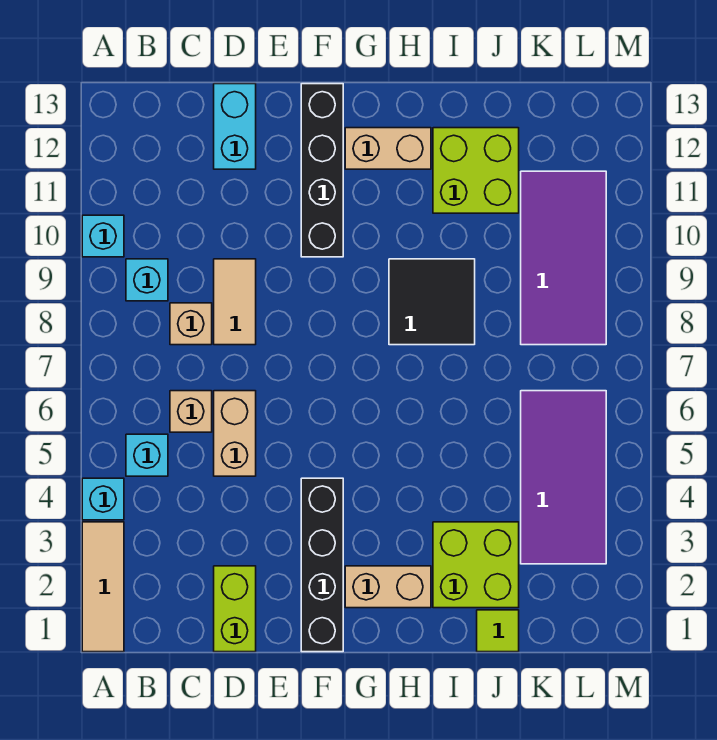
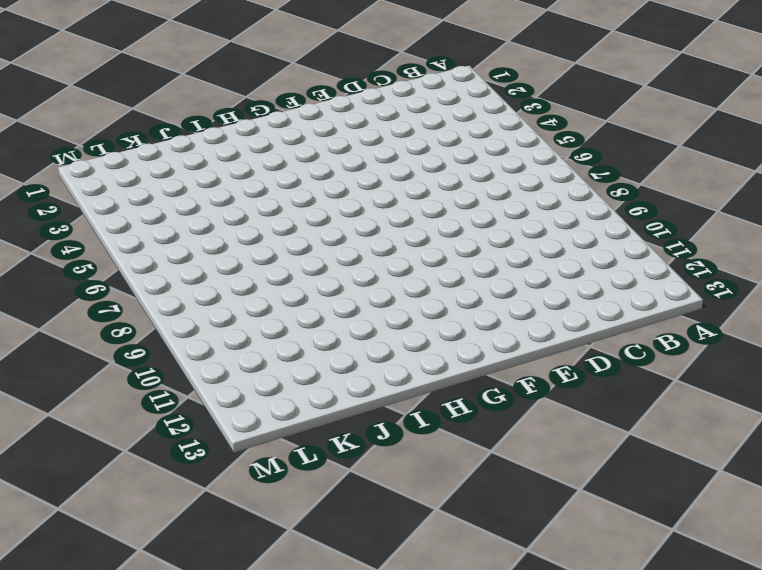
none -> tan 1x3 tile [82,522,124,652]
none -> cyan 1x1 brick [82,478,124,520]
none -> cyan 1x1 brick [82,215,124,257]

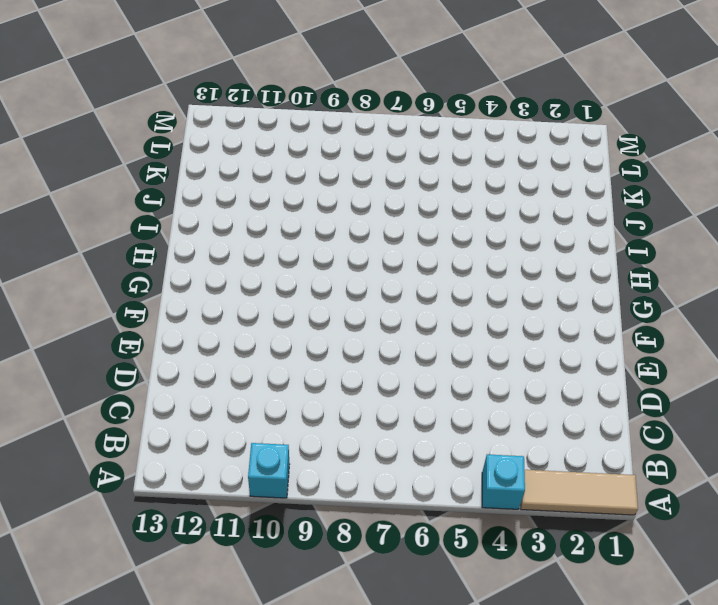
none -> cyan 1x1 brick [126,434,168,476]
none -> cyan 1x1 brick [126,259,168,301]
none -> tan 1x1 brick [170,391,212,432]

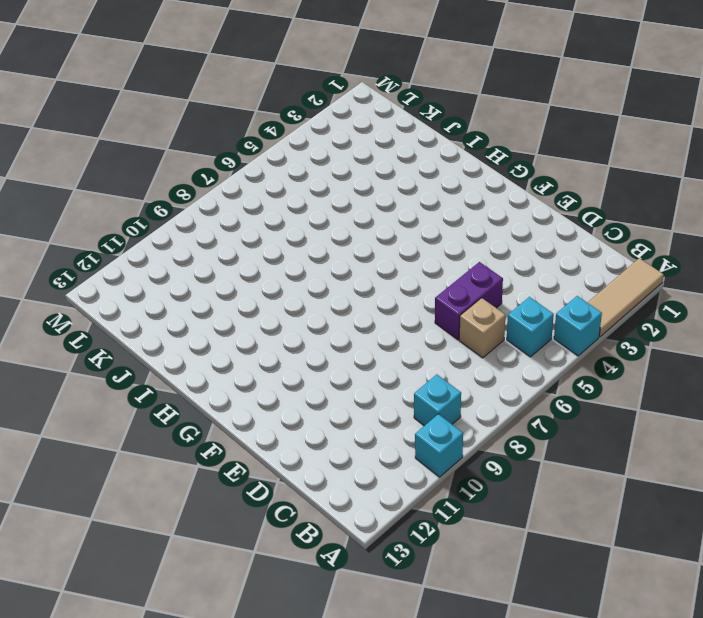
purple 1x2 brick [435,262,503,340] -> tan 1x2 brick [214,391,256,476]
none -> tan 1x1 brick [170,303,212,345]
none -> lime 1x2 brick [214,566,256,652]
none -> tan 1x2 tile [214,259,256,345]

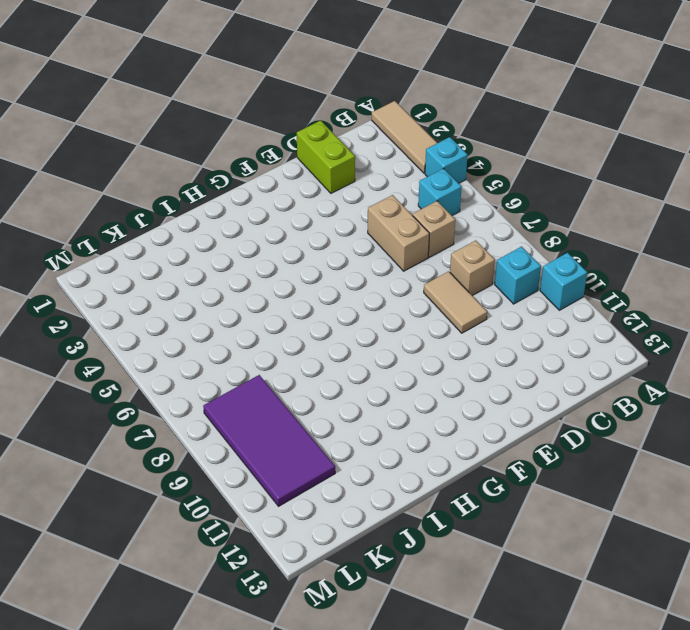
none -> cyan 1x2 brick [214,84,256,169]
none -> black 1x4 brick [301,478,343,652]
none -> black 1x4 brick [301,84,343,257]

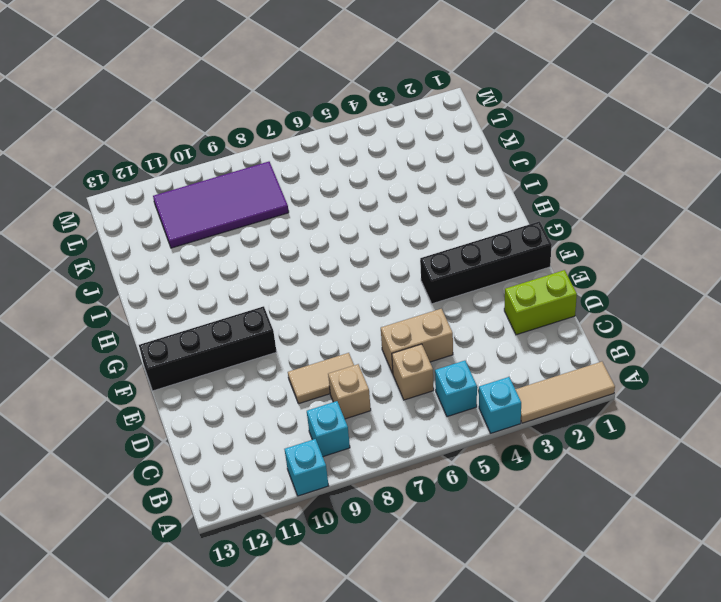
none -> cyan 1x2 brick [214,84,256,169]
none -> tan 1x2 brick [345,566,431,608]
none -> tan 1x2 brick [345,128,431,169]

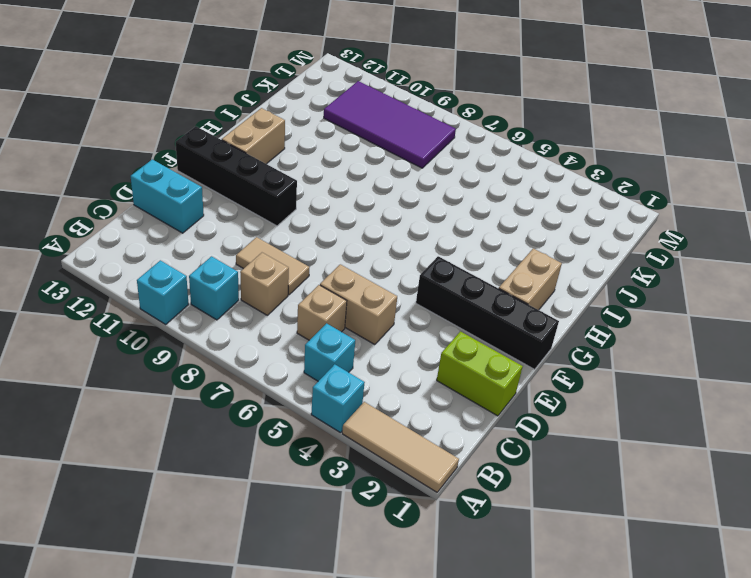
none -> black 2x2 tile [389,259,475,345]
none -> lime 2x2 brick [433,522,519,608]
none -> lime 2x2 brick [433,128,519,213]

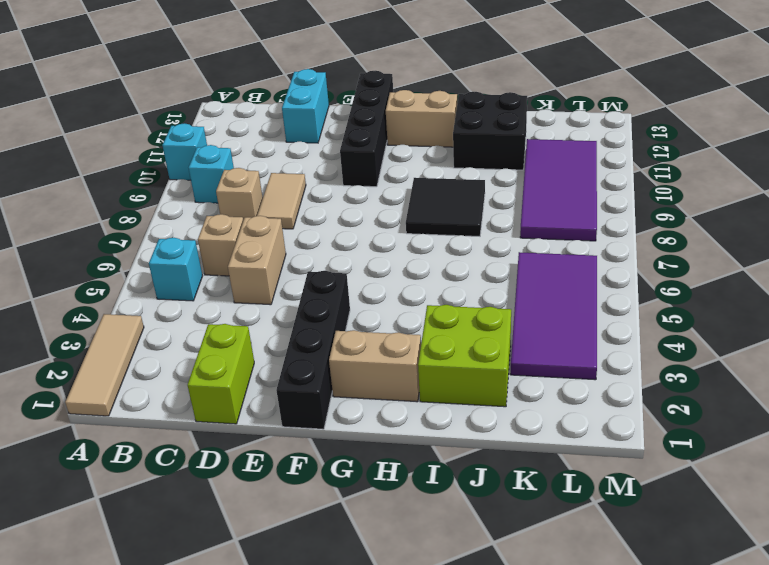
black 2x2 brick [453,92,527,170] -> lime 2x2 brick [433,128,519,213]
none -> cyan 1x1 brick [82,478,124,520]
none -> lime 1x1 tile [477,610,519,652]

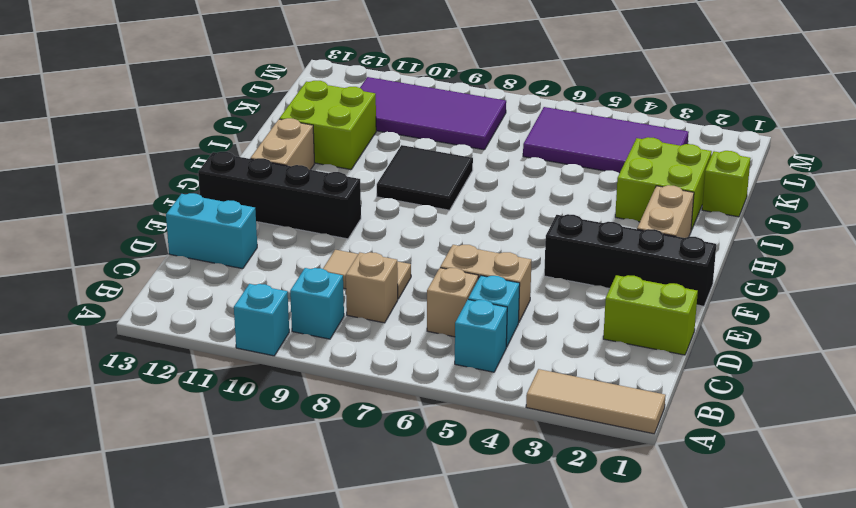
cyan 1x1 brick [468,276,520,347] -> cyan 1x1 brick moved to [82,478,124,520]
lime 1x1 brick [702,151,751,217] -> lime 1x1 tile [477,610,519,652]

